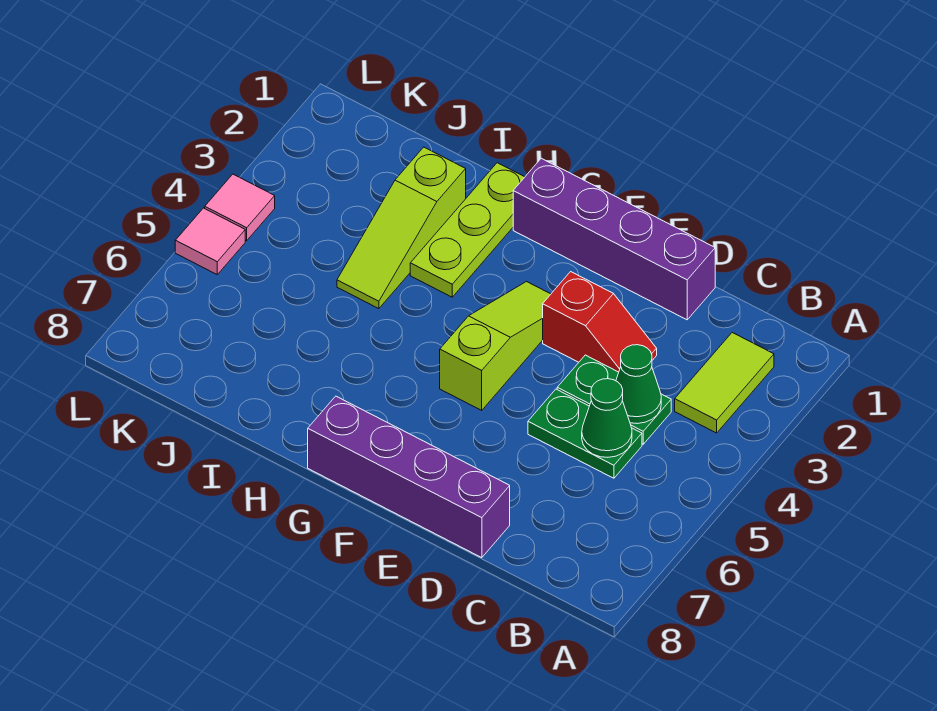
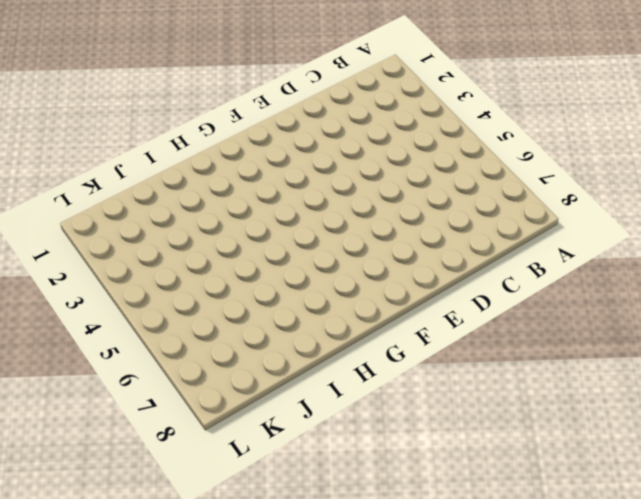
none -> lime 1x2 tile [675,333,774,433]
none -> green 1x2 plate [557,355,671,444]
none -> green 1x2 plate [528,389,642,478]

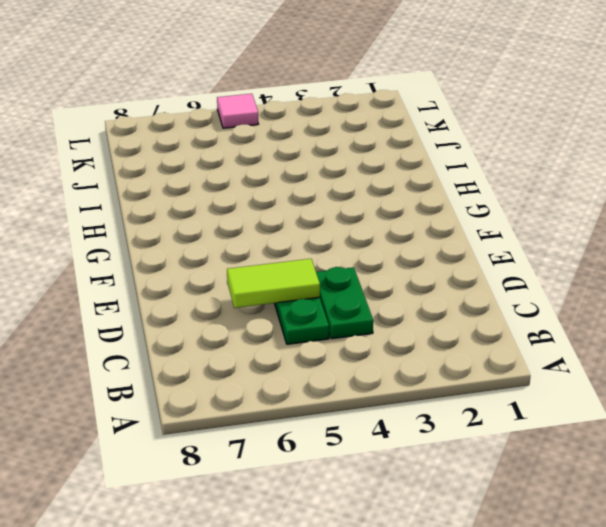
lime 1x2 tile [227,259,320,308] -> lime 1x2 tile moved to [675,333,774,433]
none -> purple 1x4 brick [513,158,715,320]
none -> red 1x2 slope [543,272,657,372]
none -> purple 1x4 brick [308,396,510,558]

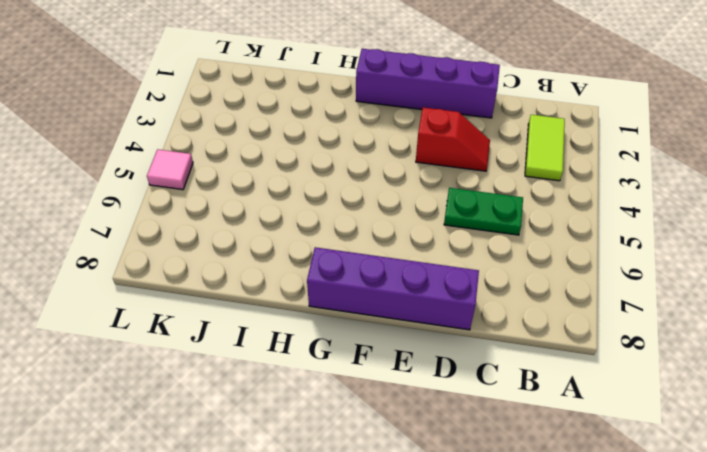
none -> green 1x2 plate [557,355,671,444]
none -> lime 1x3 slope [440,282,551,410]
none -> lime 1x3 plate [410,163,524,297]

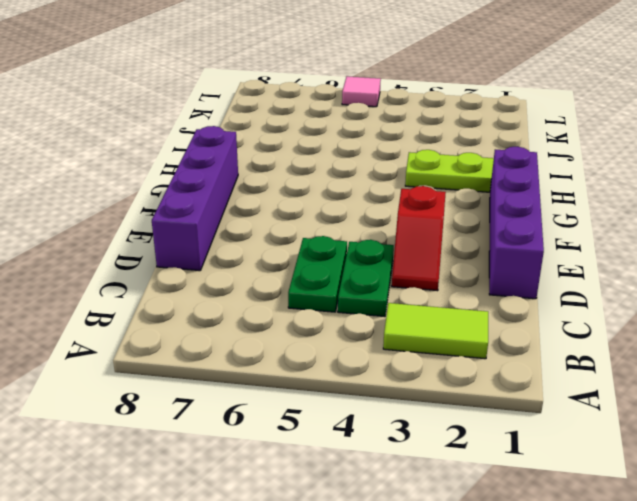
none -> lime 1x3 slope [440,282,551,410]
none -> lime 1x3 slope [337,147,466,309]
none -> pink 1x1 tile [205,174,275,241]

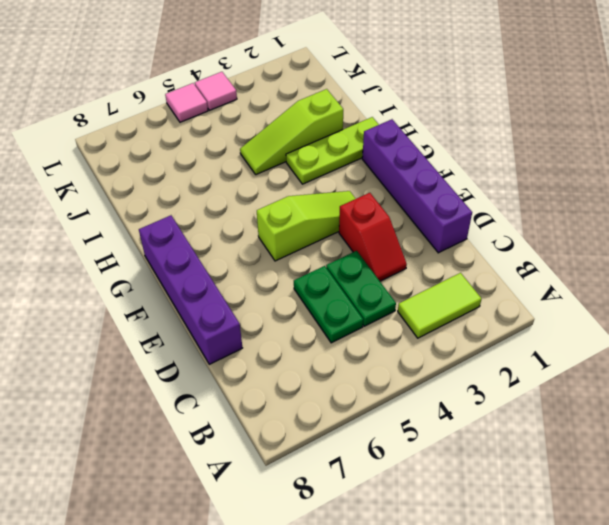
none -> green 1x1 cone [616,345,661,424]
none -> green 1x1 cone [582,379,632,457]

